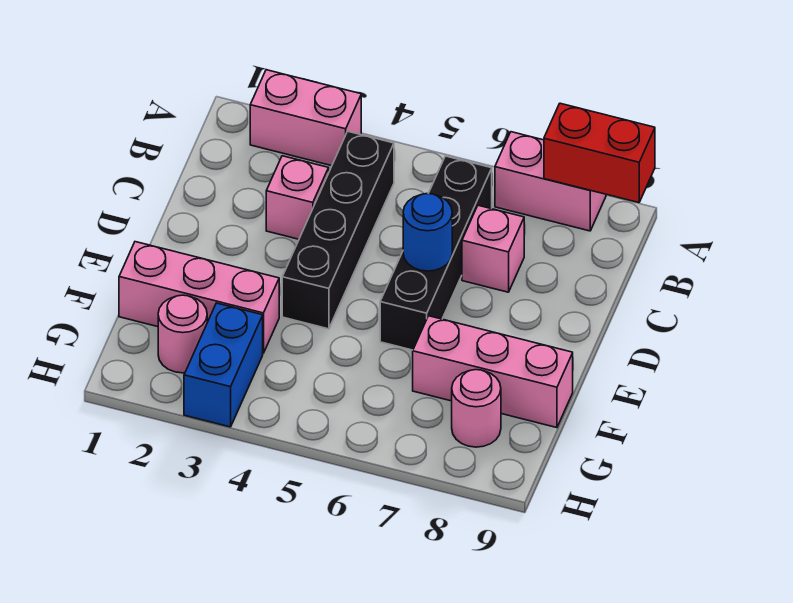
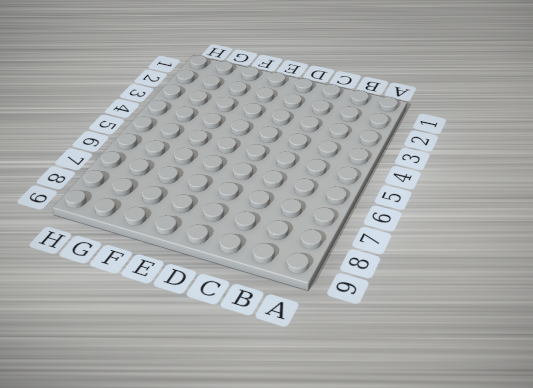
none -> pink 1x2 brick [250,70,361,166]
none -> pink 1x2 brick [495,132,606,231]
none -> black 1x4 brick [282,131,394,329]

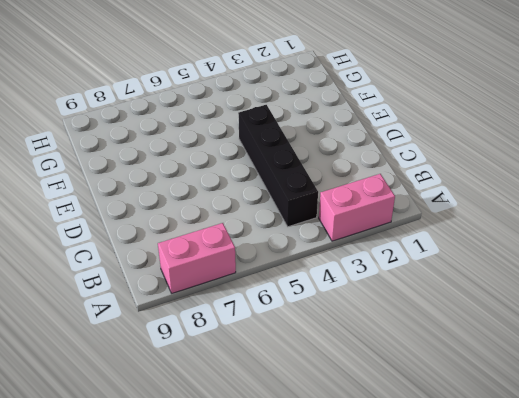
none -> black 1x4 brick [380,156,492,350]
none -> pink 1x1 brick [266,156,329,239]
none -> pink 1x1 brick [462,205,524,292]

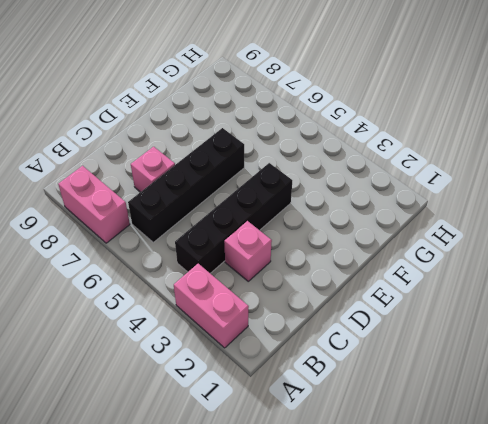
none -> pink 1x3 brick [119,242,279,353]
none -> pink 1x3 brick [413,316,573,428]
none -> pink 1x1 round brick [158,295,207,373]

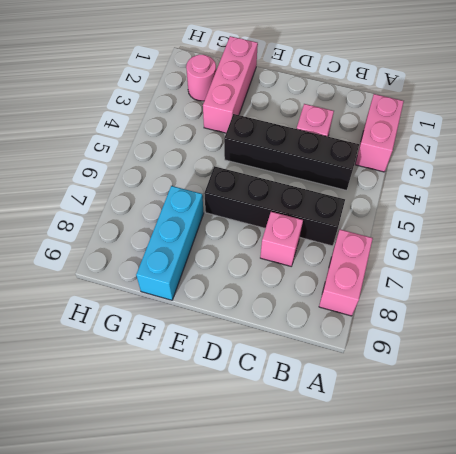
cyan 1x3 brick [136,186,204,300] -> pink 1x3 brick [413,316,573,428]
none -> blue 1x2 brick [184,303,263,427]
none -> pink 1x1 round brick [452,370,501,447]
none -> red 1x2 brick [544,103,655,203]

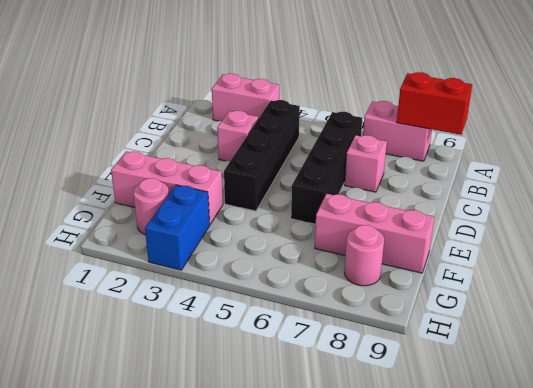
none -> blue 1x1 round brick [403,194,452,271]

